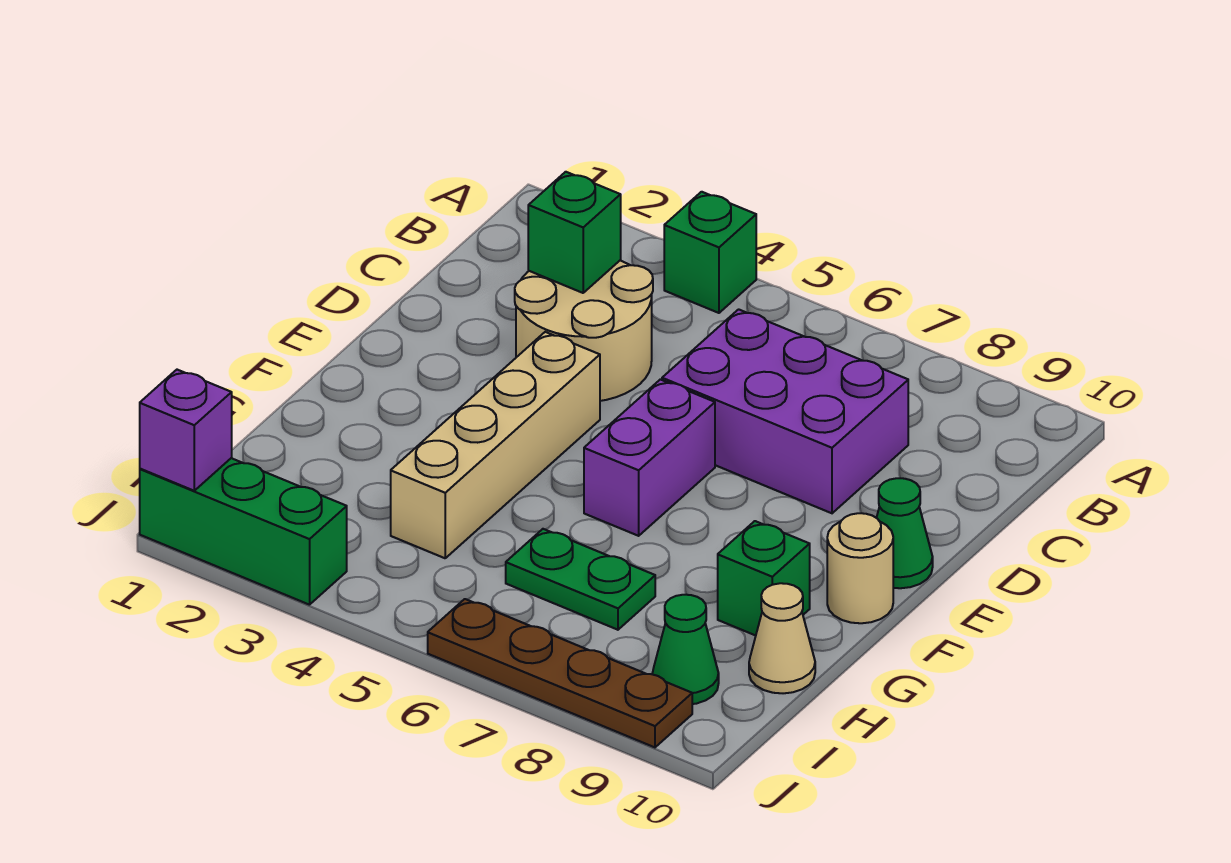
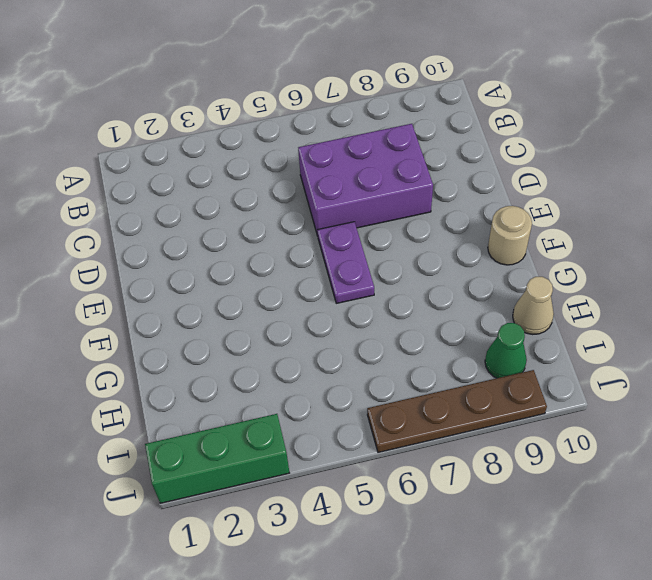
purple 1x2 plate [318,222,374,303] -> purple 1x2 brick [584,379,715,536]
none -> green 1x1 brick [664,192,756,313]
none -> tan 2x2 round brick [515,261,653,401]
none -> tan 1x4 brick [391,332,600,558]

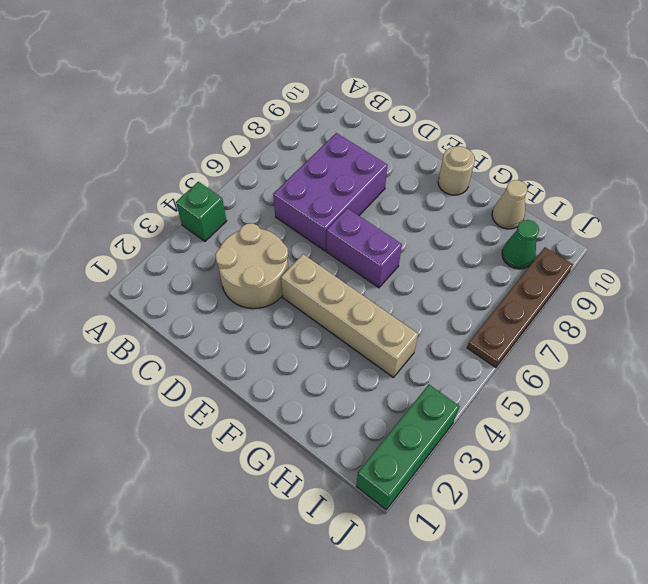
none -> green 1x1 cone [877,478,933,588]
none -> green 1x1 brick [718,521,810,636]
none -> green 1x2 plate [506,529,655,630]

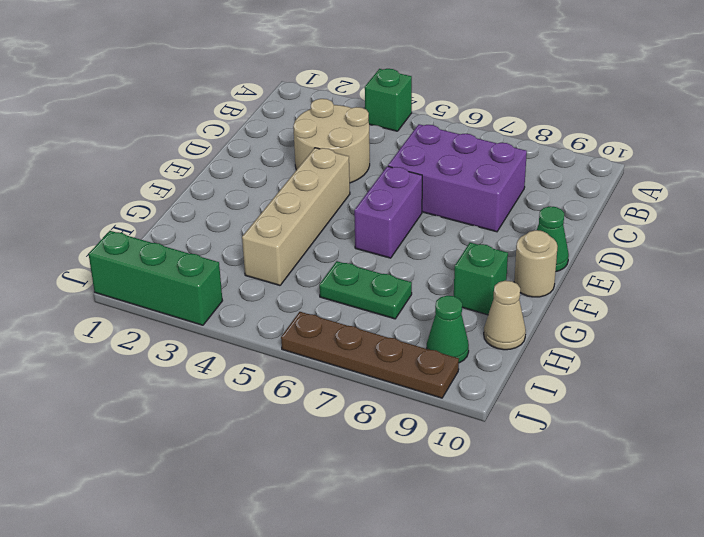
none -> green 1x1 brick [528,172,621,293]
none -> purple 1x1 brick [140,370,232,491]

